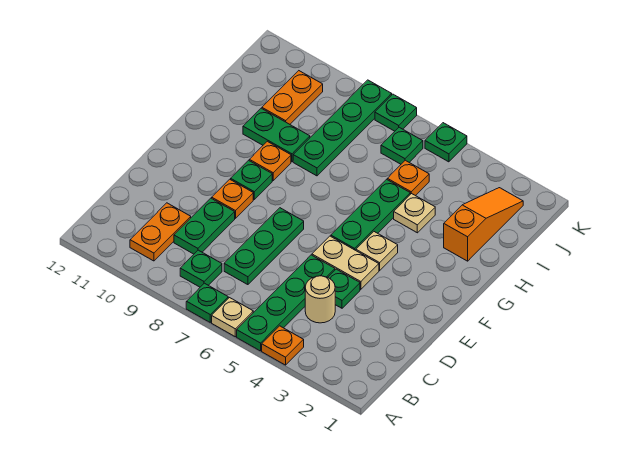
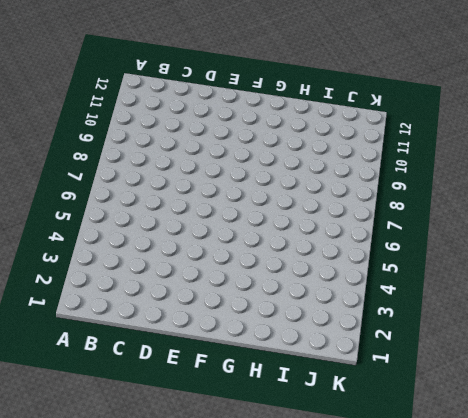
none -> orange 1x1 plate [262,326,304,365]
none -> green 1x4 plate [237,255,335,351]
none -> tan 1x1 plate [212,298,253,337]

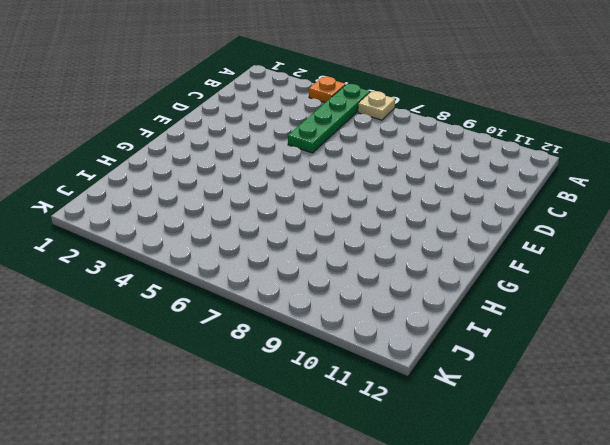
none -> green 1x1 plate [186,283,228,322]
none -> green 1x1 plate [180,250,222,287]
none -> orange 1x2 plate [130,203,191,261]

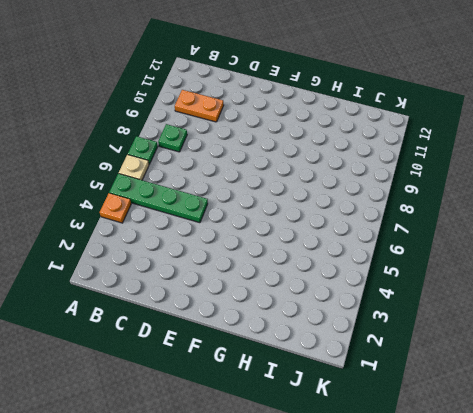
none -> tan 1x1 round brick [305,276,335,323]
none -> green 1x3 plate [224,208,304,285]
none -> green 1x2 plate [174,198,235,254]

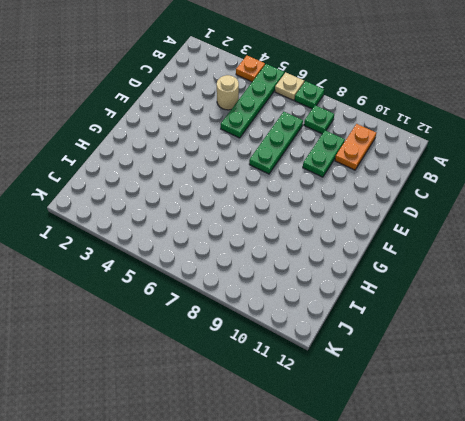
none -> green 1x1 plate [328,269,360,308]
none -> tan 1x2 plate [312,236,379,289]
none -> orange 1x1 plate [212,179,253,218]

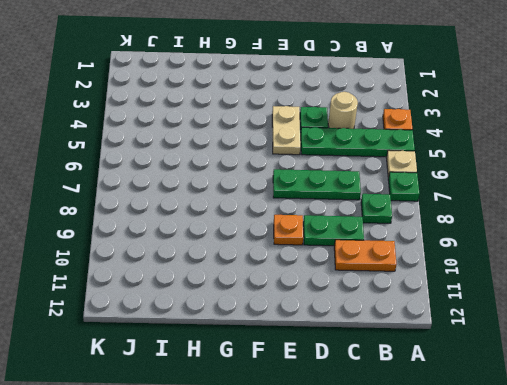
none -> tan 1x1 plate [356,232,398,270]
none -> green 1x3 plate [331,179,410,250]
none -> green 1x1 plate [231,160,272,199]

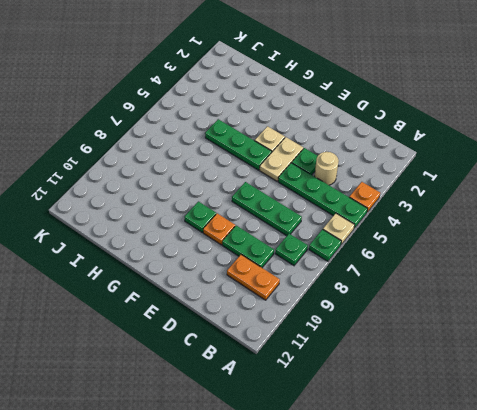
none -> orange 1x1 plate [249,141,291,180]
none -> orange 1x3 slope [444,188,523,261]
none -> tan 1x1 plate [394,193,435,233]

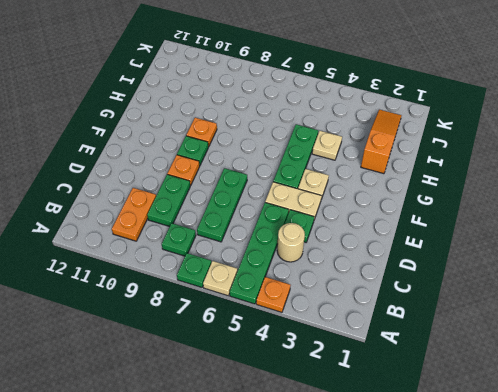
none -> green 1x4 plate [293,80,392,176]
none -> green 1x2 plate [243,108,310,162]
none -> orange 1x1 plate [387,160,429,196]

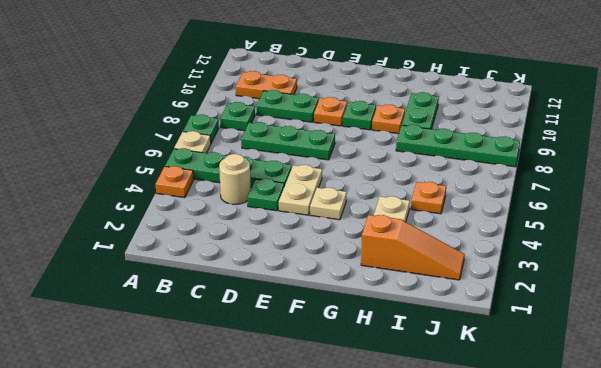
none -> green 1x3 plate [331,179,410,250]
none -> orange 1x2 plate [262,71,323,124]
none -> green 1x1 plate [381,127,423,164]

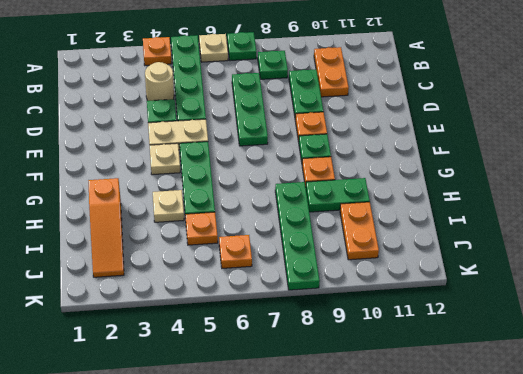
orange 1x1 plate [219,235,252,268] -> green 1x1 plate [381,127,423,164]
none -> green 1x1 plate [425,123,467,162]
none -> green 1x1 plate [375,94,417,131]

